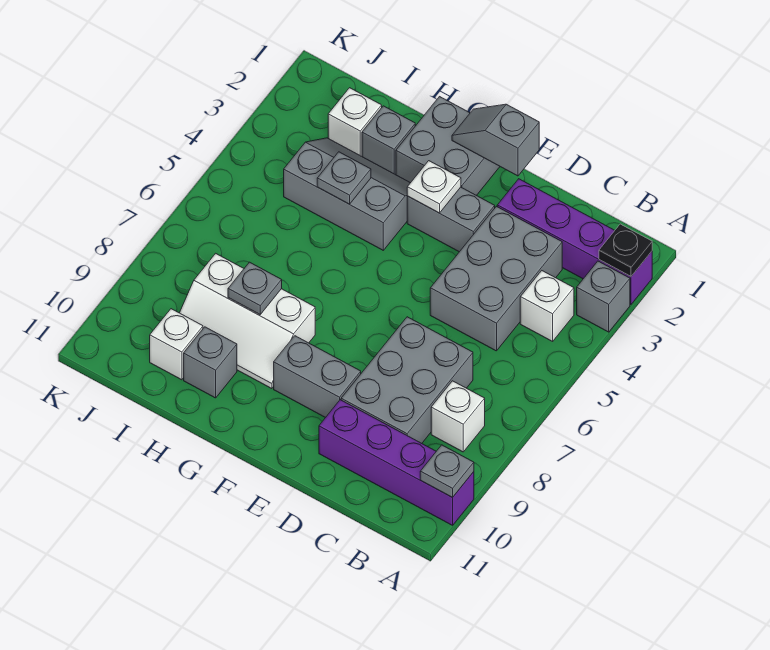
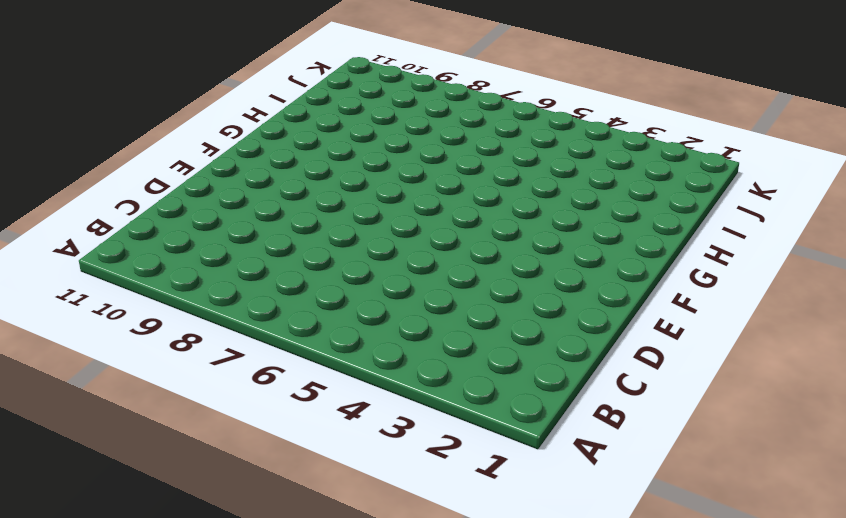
none -> purple 1x4 brick [497,179,652,304]
none -> grey 1x1 brick [577,261,630,332]
none -> purple 1x4 brick [319,400,474,525]

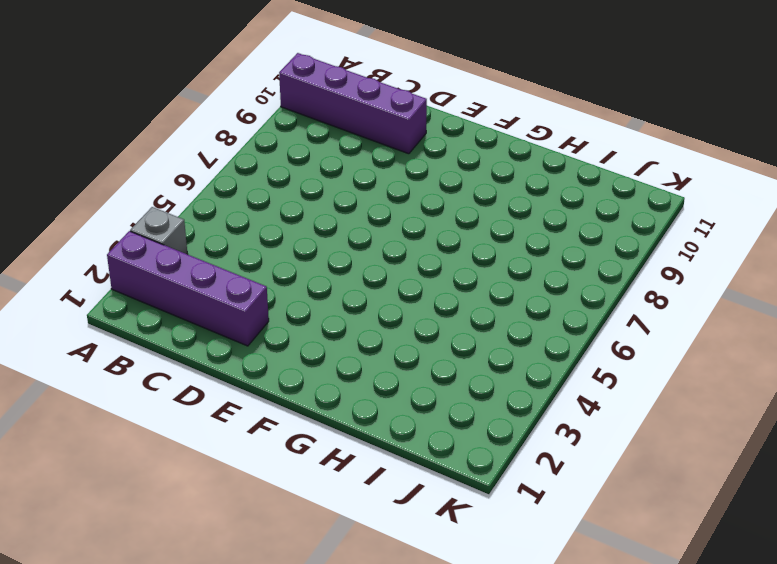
none -> white 1x1 brick [520,271,574,341]
none -> white 1x1 brick [431,381,485,452]
none -> grey 2x3 brick [430,206,562,351]

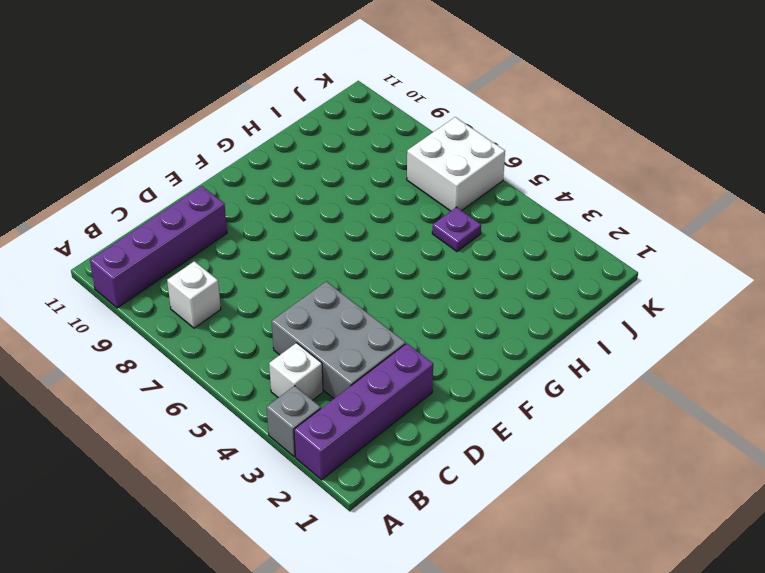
purple 1x1 plate [432,207,481,251] -> none
white 2x2 brick [407,117,505,211] -> none
none -> grey 2x3 brick [341,317,473,443]
none -> grey 1x2 brick [407,187,495,252]
none -> grey 1x2 brick [274,336,361,418]

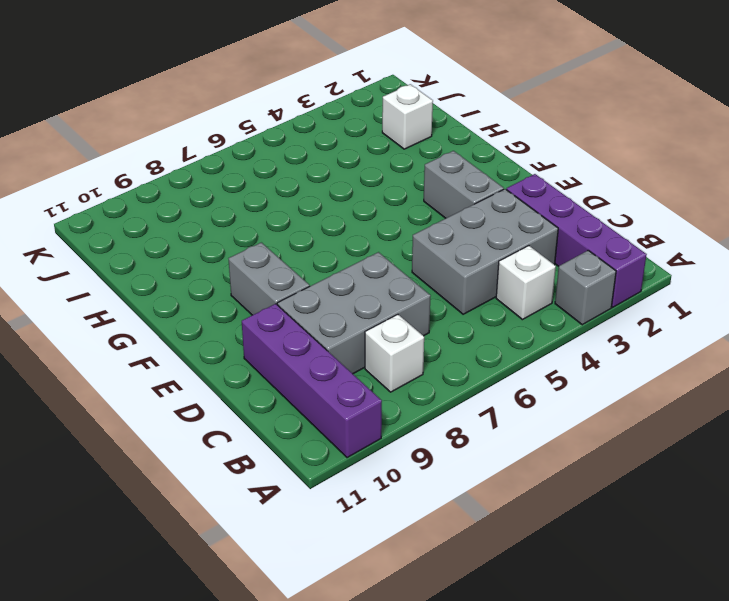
none -> grey 2x2 brick [396,97,500,196]
none -> grey 2x3 slope [284,138,410,250]
none -> white 2x3 slope [180,253,315,389]

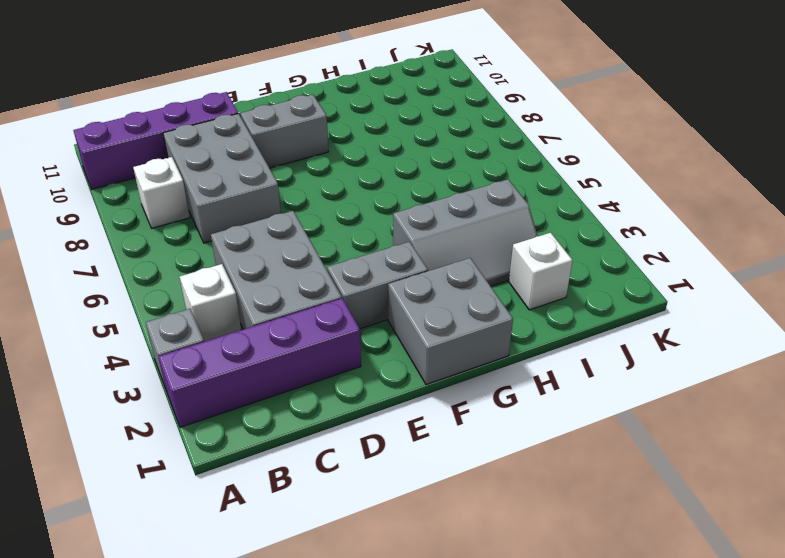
none -> white 2x3 slope [180,253,315,389]
none -> grey 1x1 brick [362,106,415,175]
none -> grey 1x1 brick [184,327,237,398]

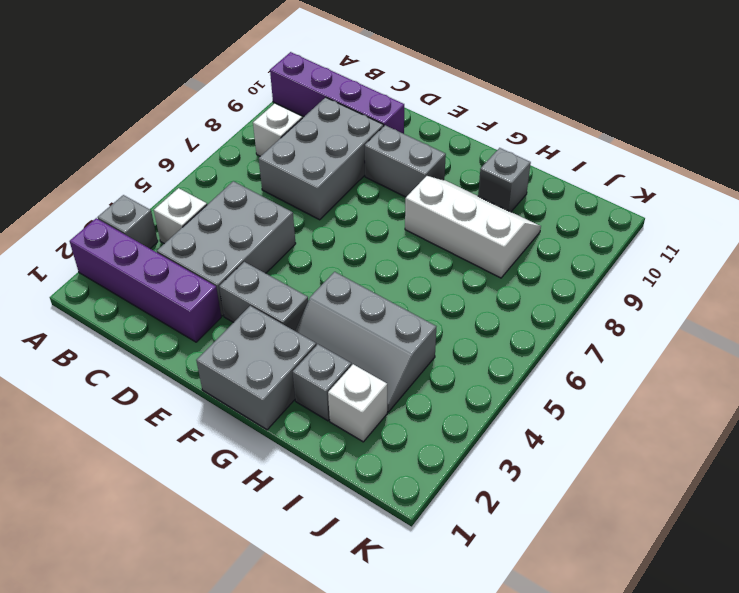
none -> white 1x1 brick [150,309,203,380]
none -> black 1x1 plate [599,224,652,276]
none -> grey 1x1 plate [420,445,474,498]

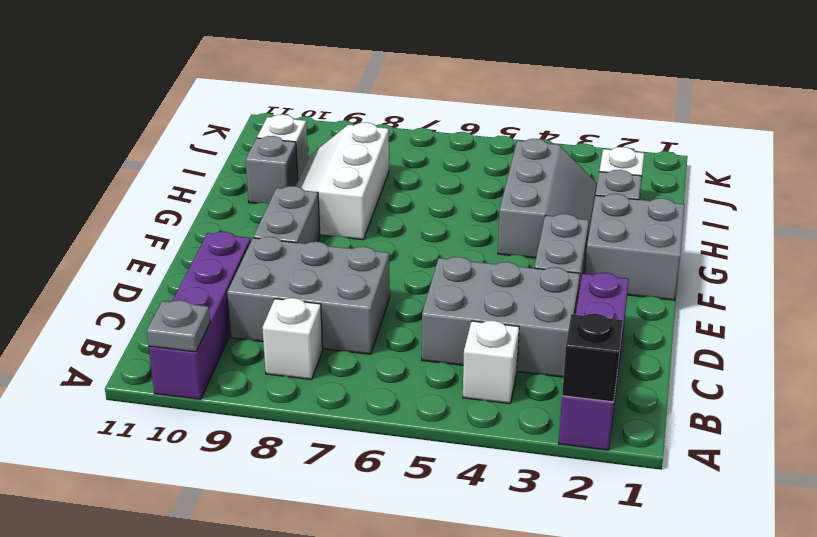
black 1x1 brick [562,314,623,402] -> black 1x1 plate [599,224,652,276]
none -> grey 1x1 brick [577,261,630,332]
none -> grey 1x2 slope [452,104,539,176]
none -> white 1x1 plate [407,161,461,213]

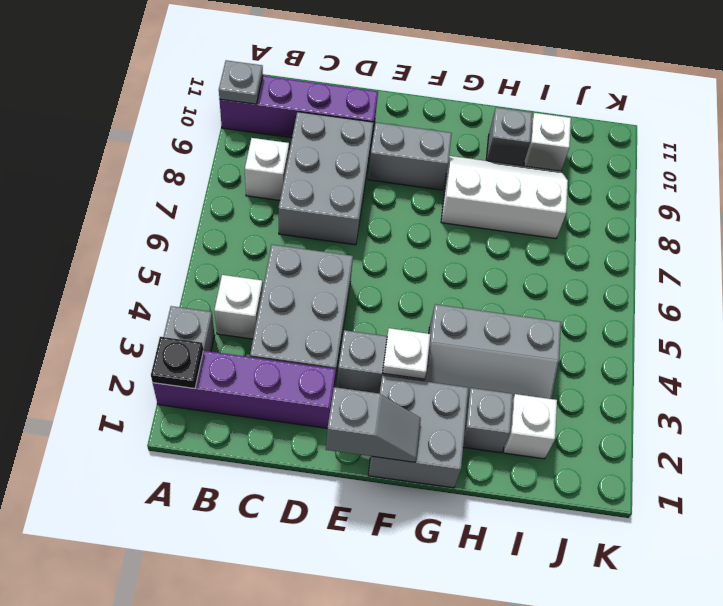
none -> grey 1x1 plate [317,152,371,204]
none -> grey 1x1 plate [228,262,282,314]

